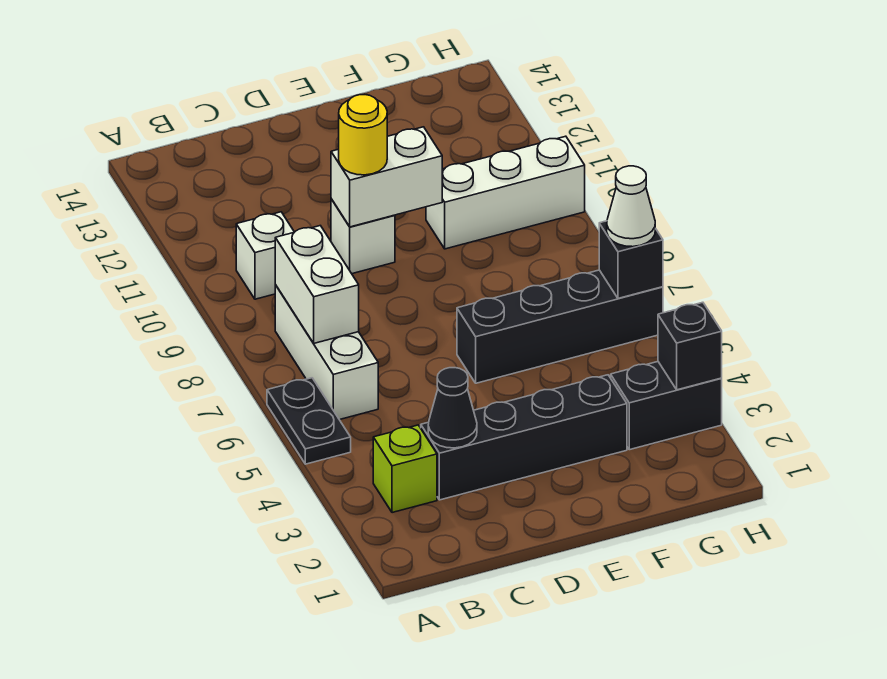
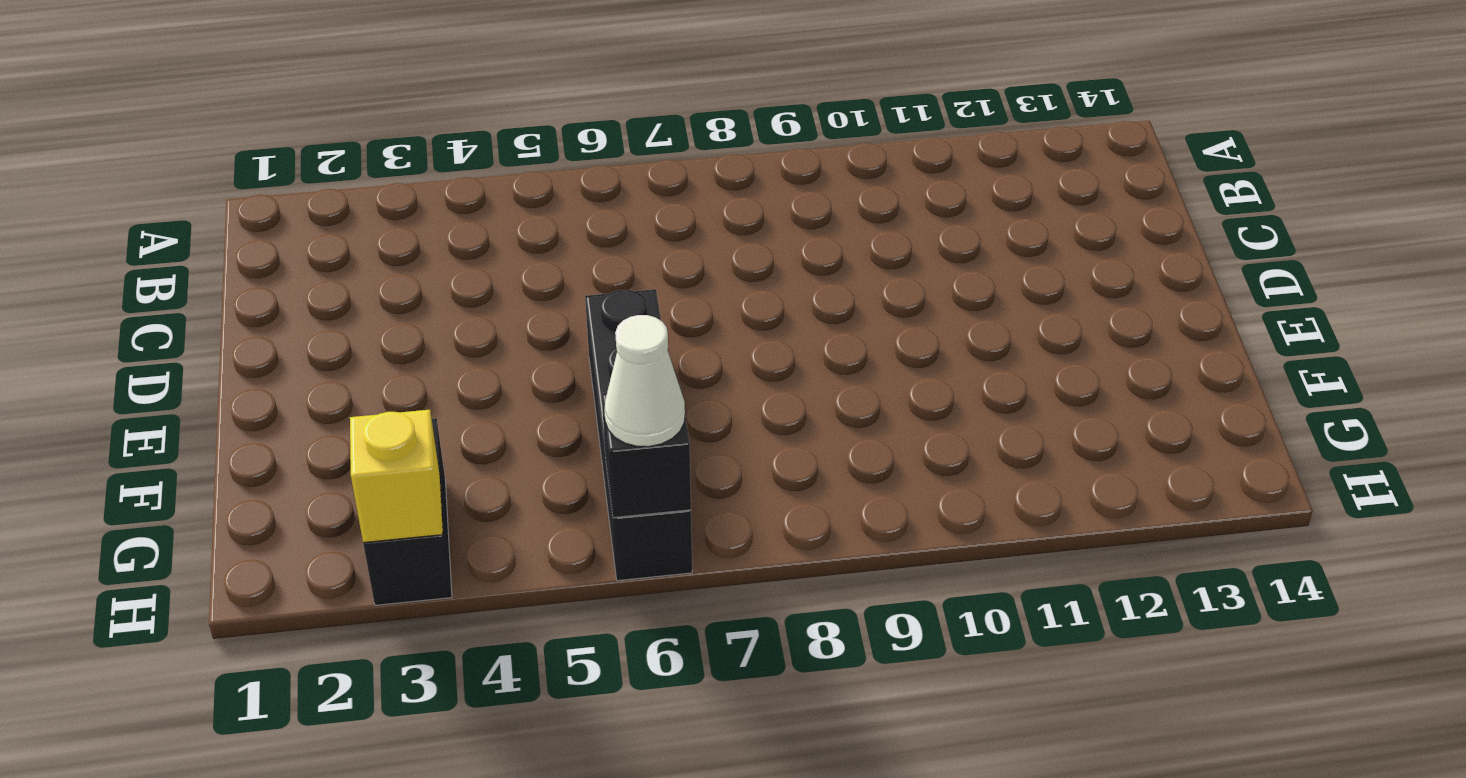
yellow 1x1 brick [350,410,443,543] -> black 1x1 brick [658,302,722,390]
none -> black 1x2 plate [267,378,351,464]
none -> lime 1x1 brick [373,425,437,513]
none -> white 1x3 brick [275,285,378,420]

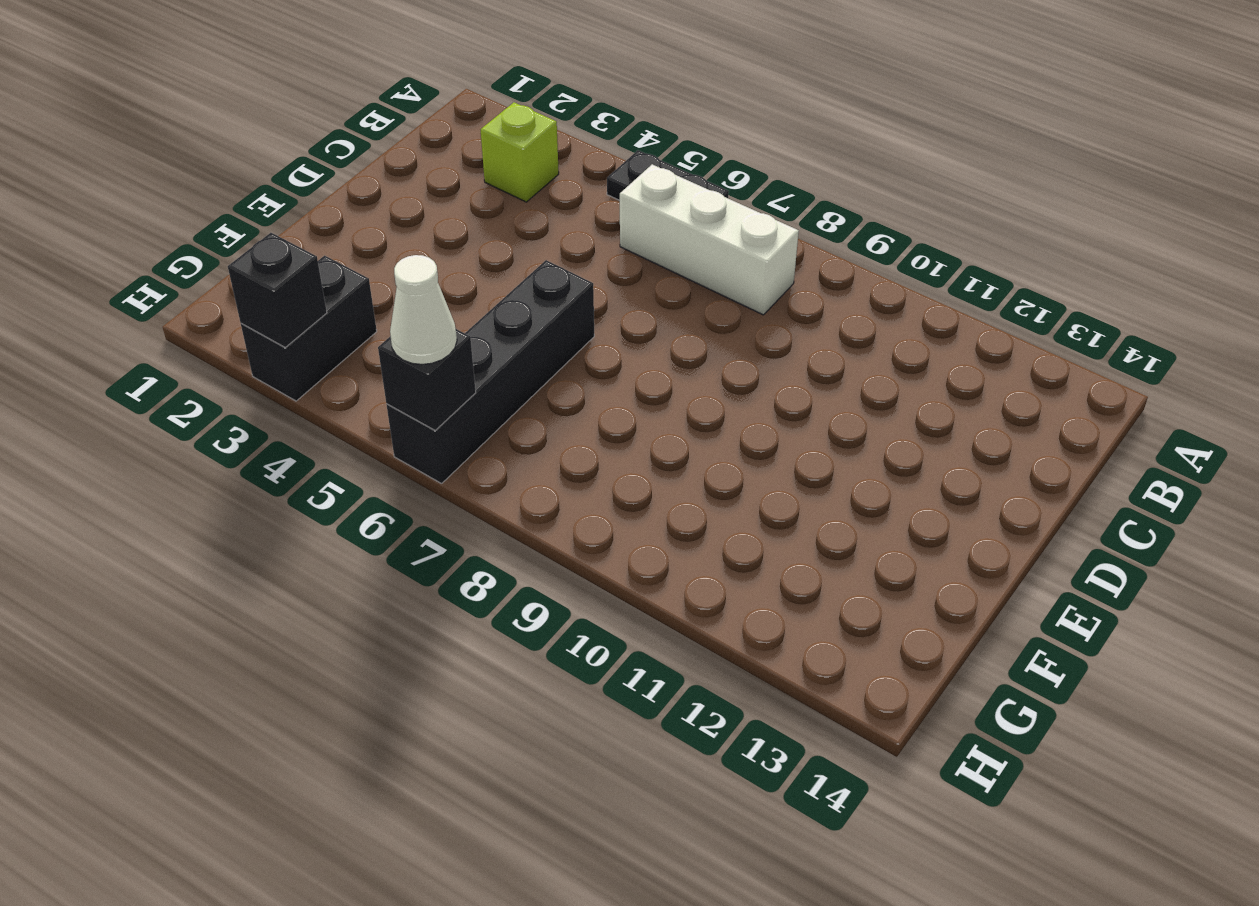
none -> white 1x1 brick [236,212,294,299]
none -> black 1x4 brick [421,375,627,500]
none -> white 1x1 brick [331,199,395,274]

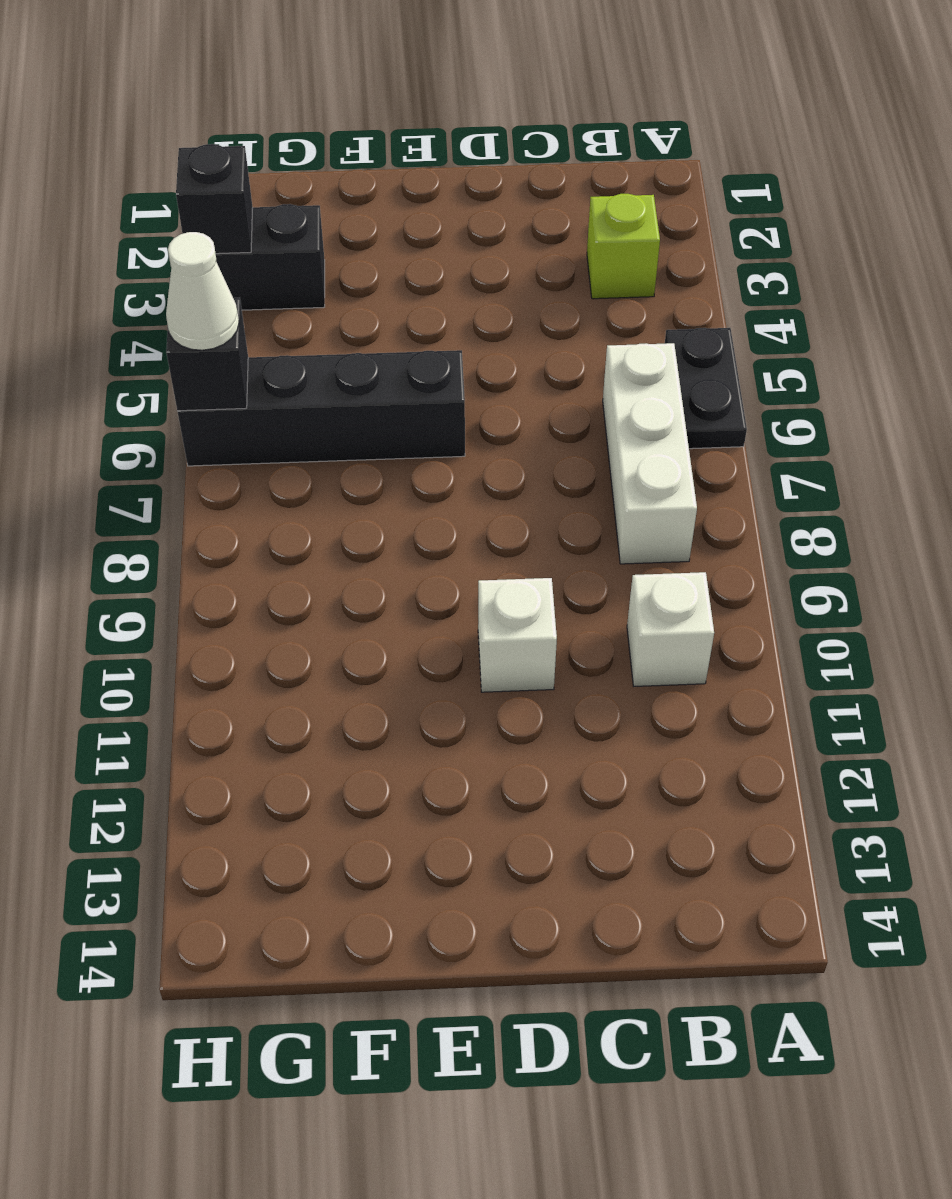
none -> black 1x4 brick [421,375,627,500]
none -> white 1x3 brick [426,136,585,249]
none -> white 1x2 brick [275,226,359,343]

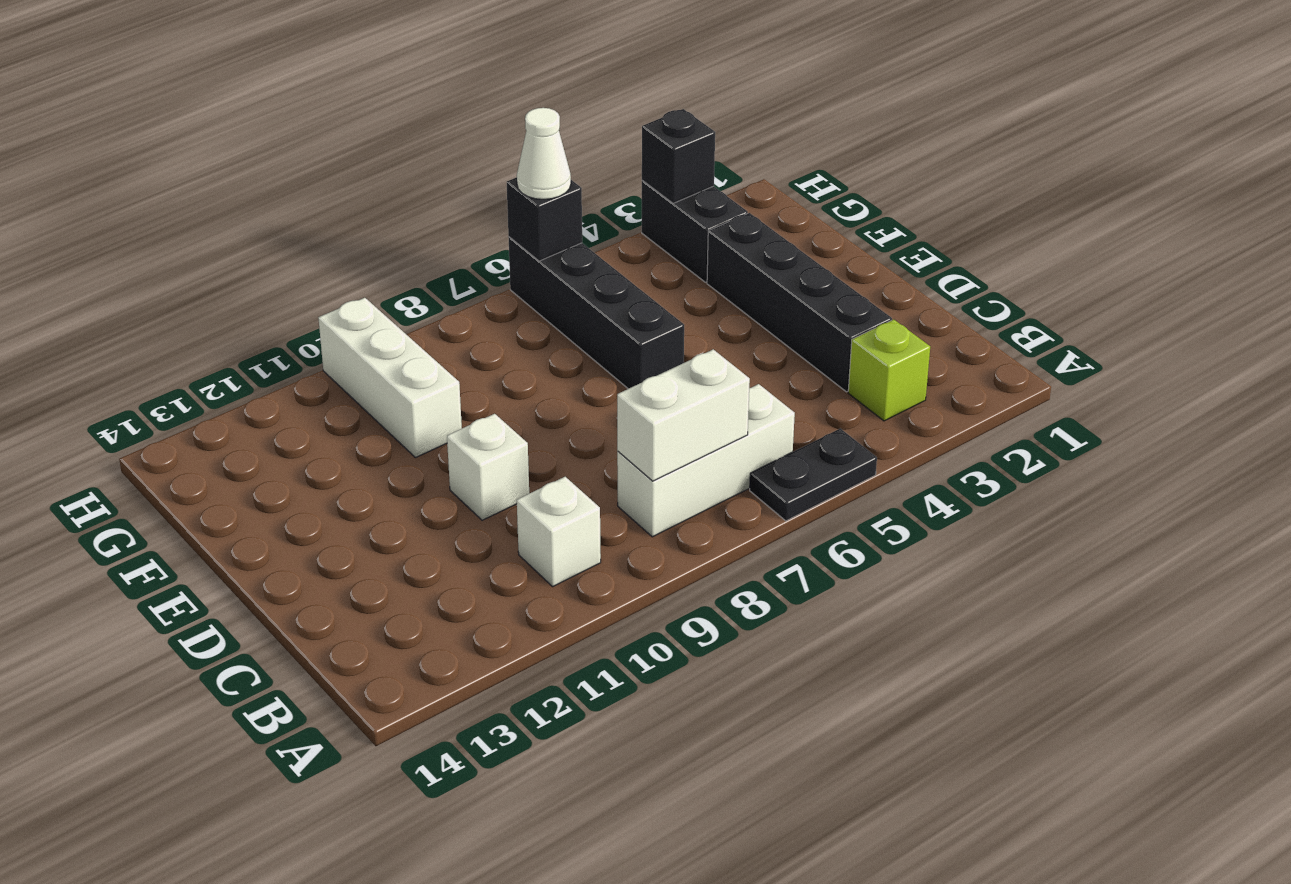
none -> black 1x1 cone [428,368,477,448]
none -> white 1x2 brick [331,127,442,227]
none -> yellow 1x1 round brick [339,95,387,175]

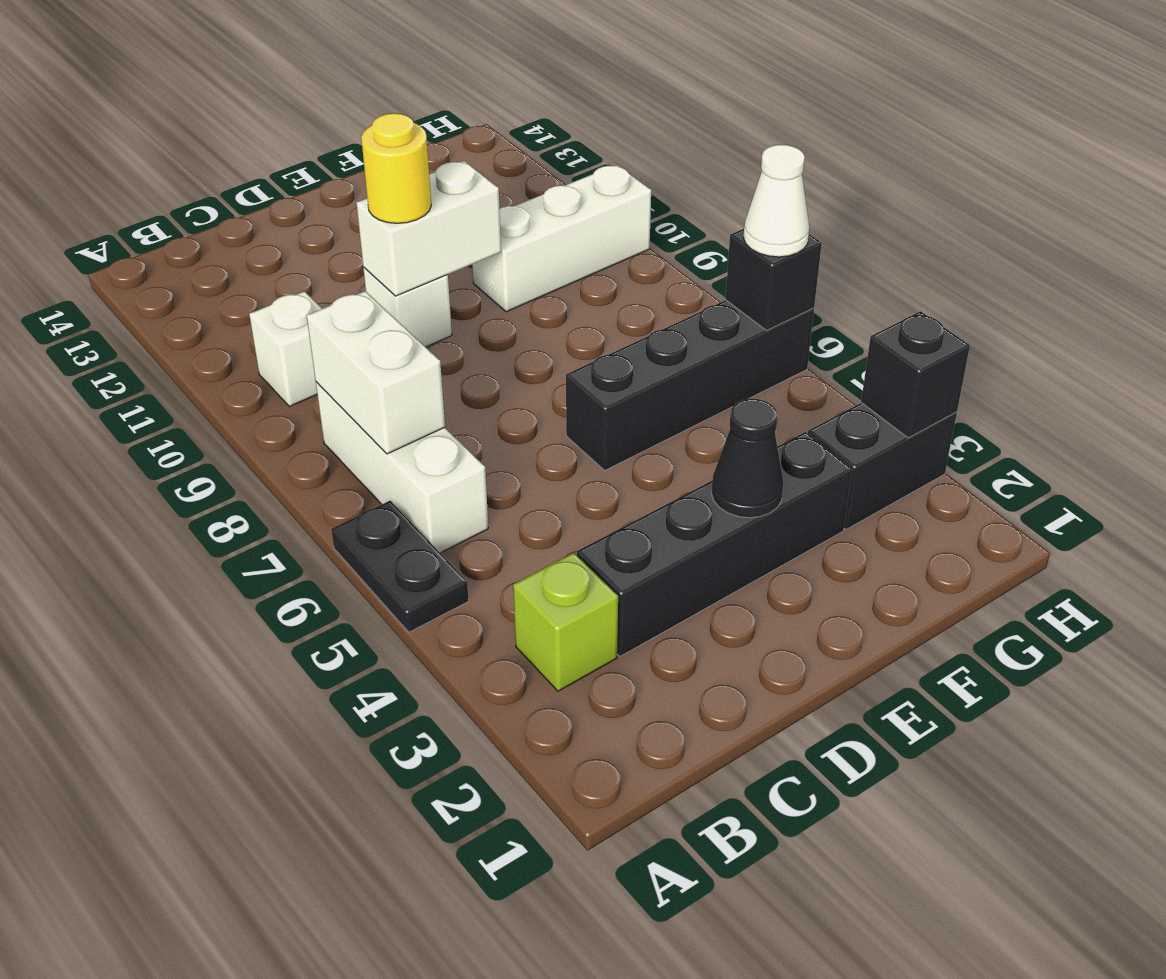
black 1x1 cone [711,399,784,518] -> black 1x1 cone moved to [428,368,477,448]

